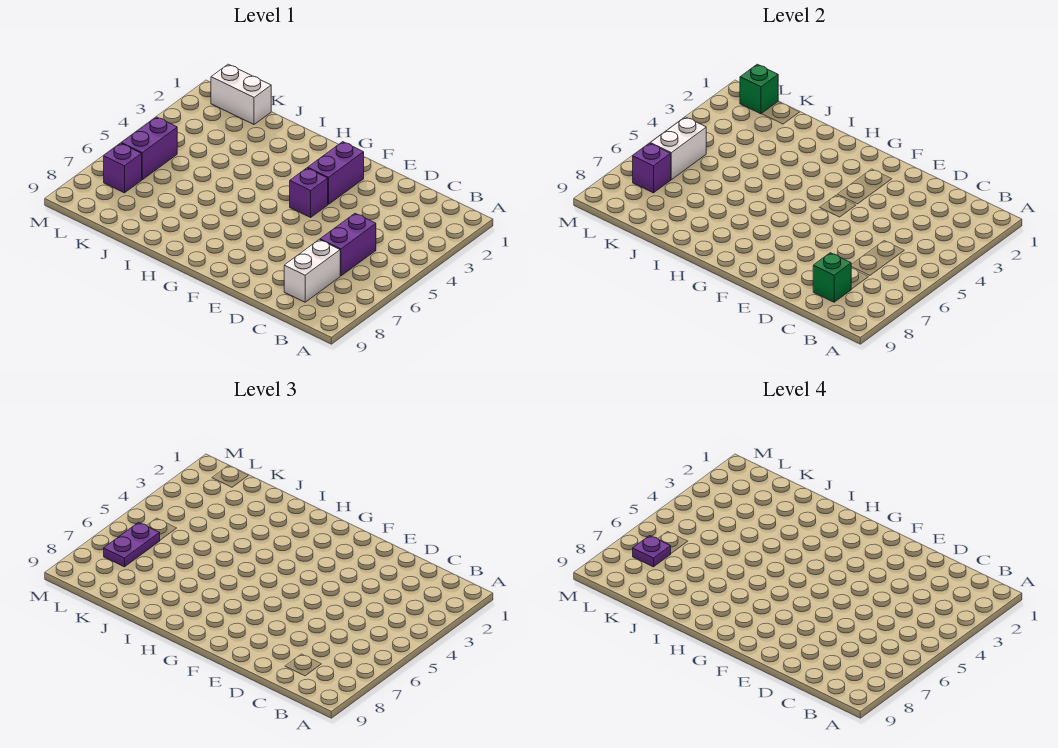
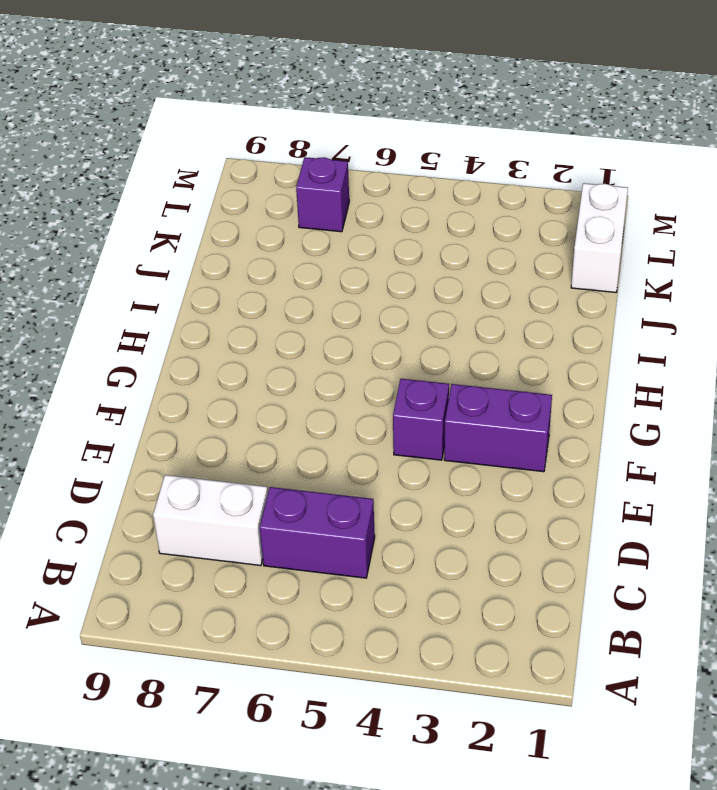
none -> purple 1x2 brick [121,117,177,180]
none -> green 1x1 brick [813,253,851,302]
none -> green 1x1 brick [740,64,778,114]

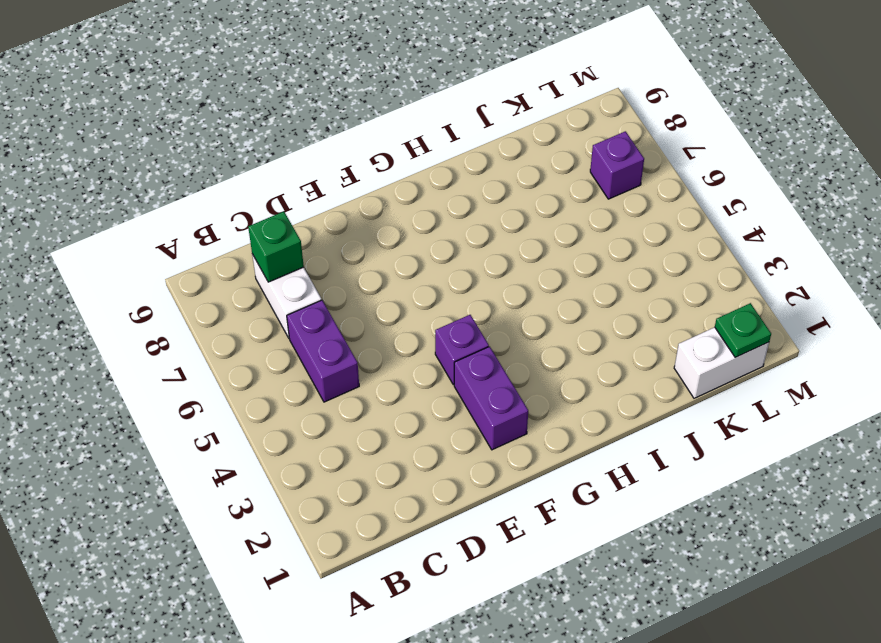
green 1x1 plate [715,303,771,357] -> green 1x1 brick [740,64,778,114]
none -> purple 1x2 brick [121,117,177,180]
none -> white 1x2 brick [650,117,706,180]
none -> purple 1x1 brick [633,143,671,193]

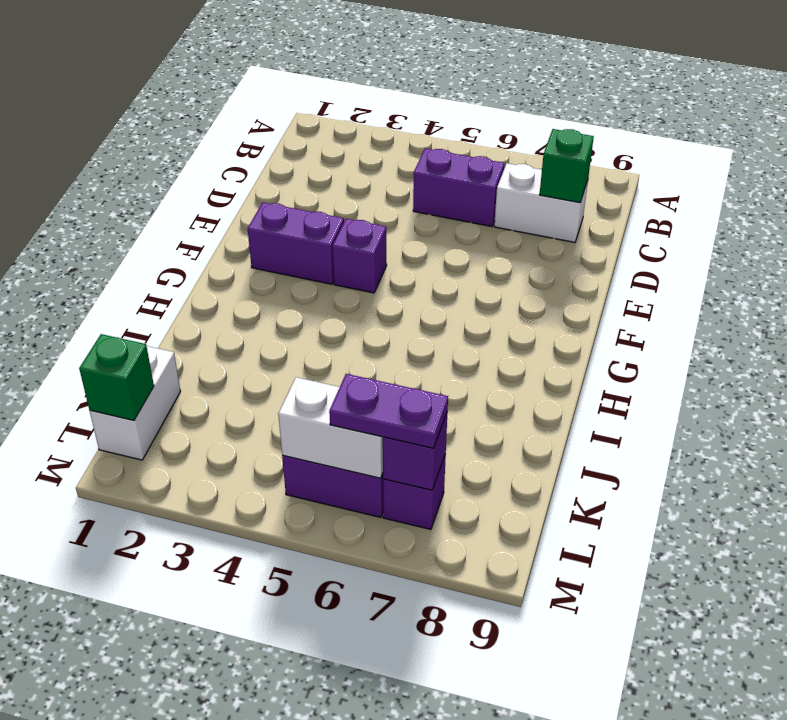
none -> purple 1x1 plate [633,536,671,567]

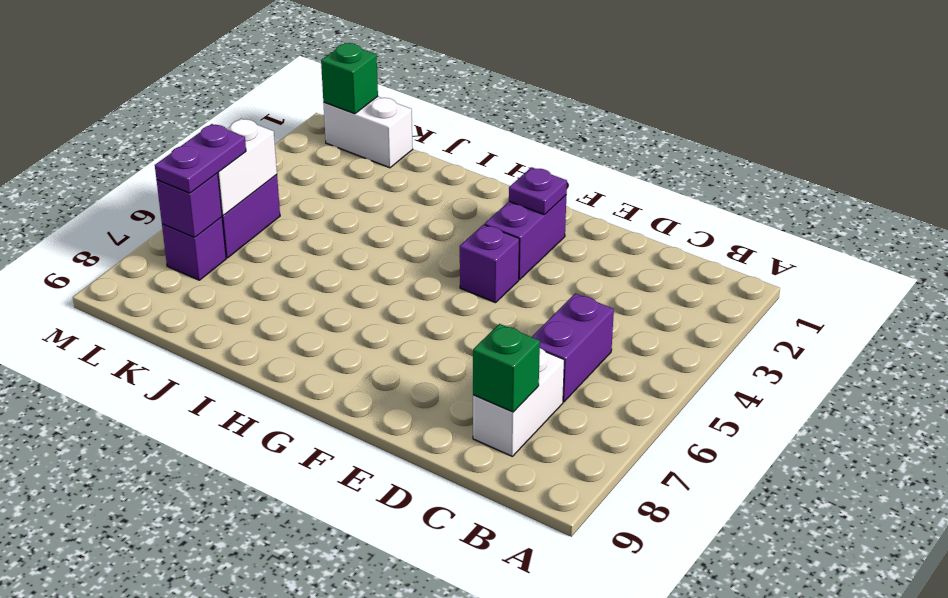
purple 1x1 plate [509,167,567,214] -> purple 1x1 plate moved to [633,536,671,567]

